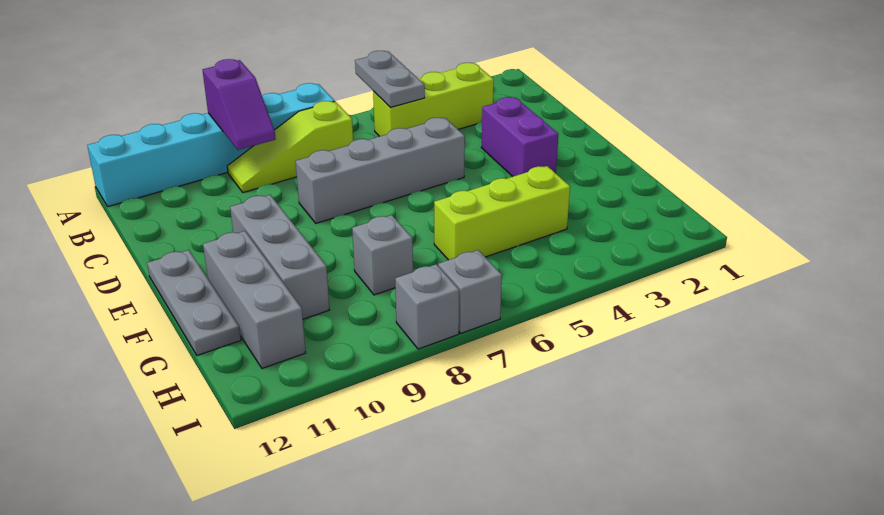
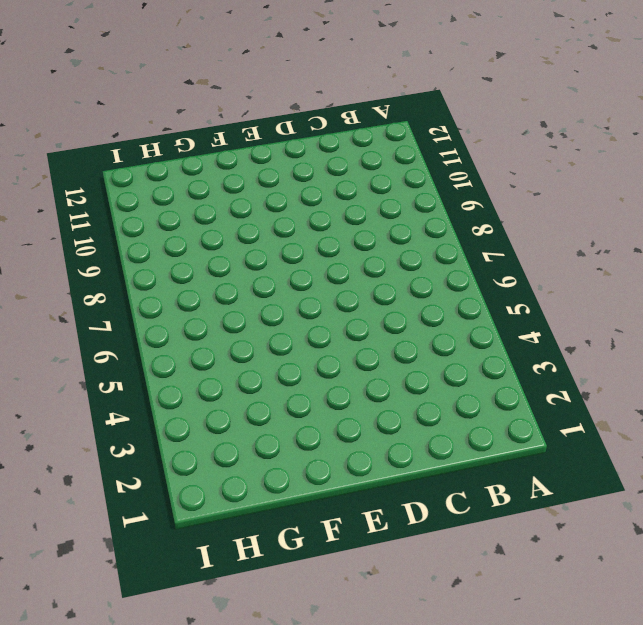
none -> cyan 1x6 brick [87,83,334,206]
none -> lime 1x3 brick [373,63,494,136]
none -> lime 1x3 slope [227,101,353,193]

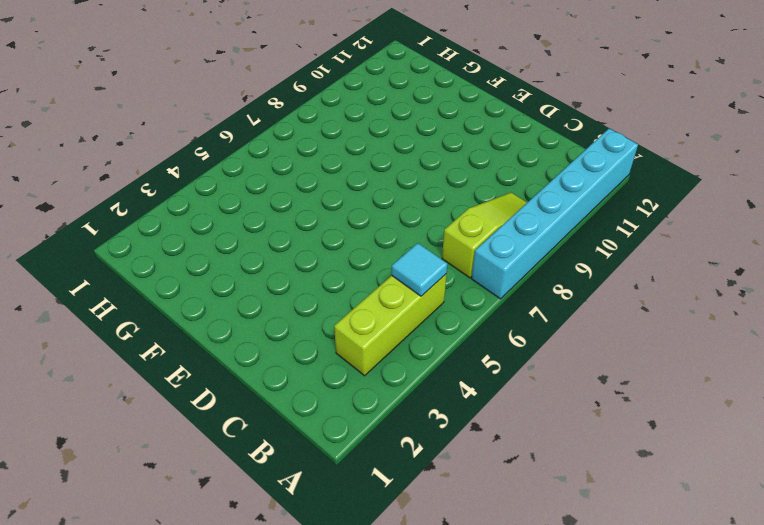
cyan 1x1 tile [392,243,447,296] -> grey 1x2 plate [355,51,425,108]
none -> purple 1x2 brick [481,97,558,177]
none -> grey 1x4 brick [296,118,465,223]
none -> grey 1x3 brick [230,195,330,319]

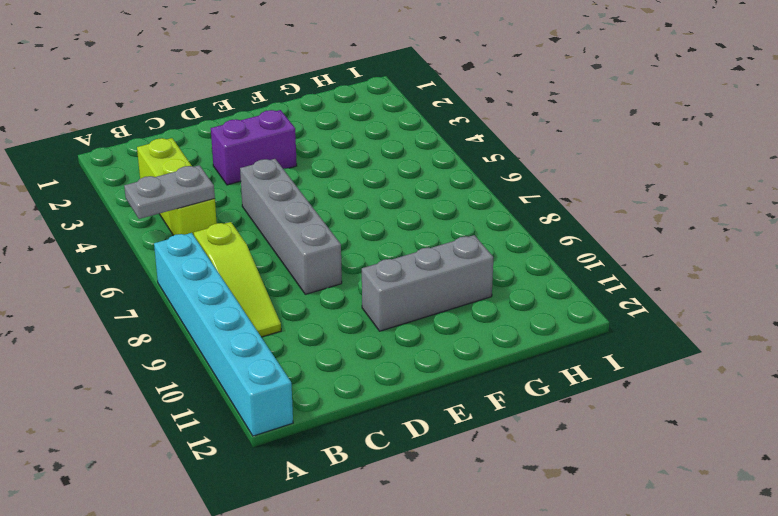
none -> grey 1x3 plate [147,250,241,355]
none -> grey 1x3 brick [203,231,306,368]
none -> lime 1x3 brick [434,166,570,260]

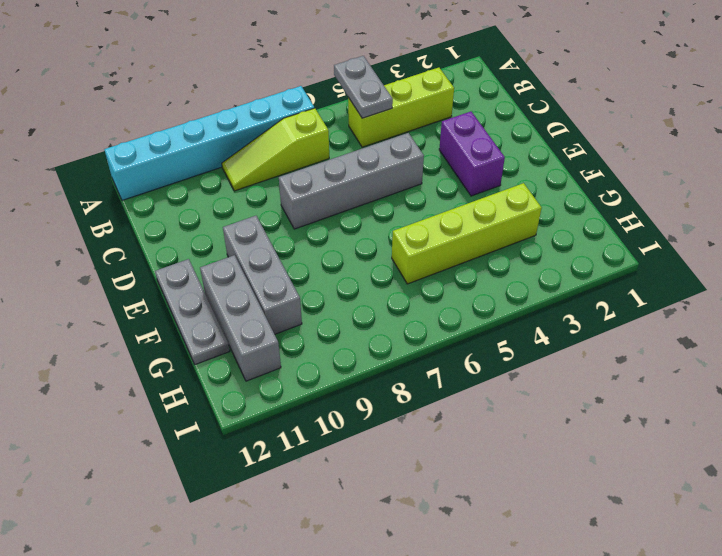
lime 1x4 brick [392,183,541,284] -> lime 1x3 brick [434,166,570,260]
none -> grey 1x1 brick [352,215,413,295]
none -> grey 1x1 brick [438,250,502,333]
none -> grey 1x1 brick [395,264,459,349]

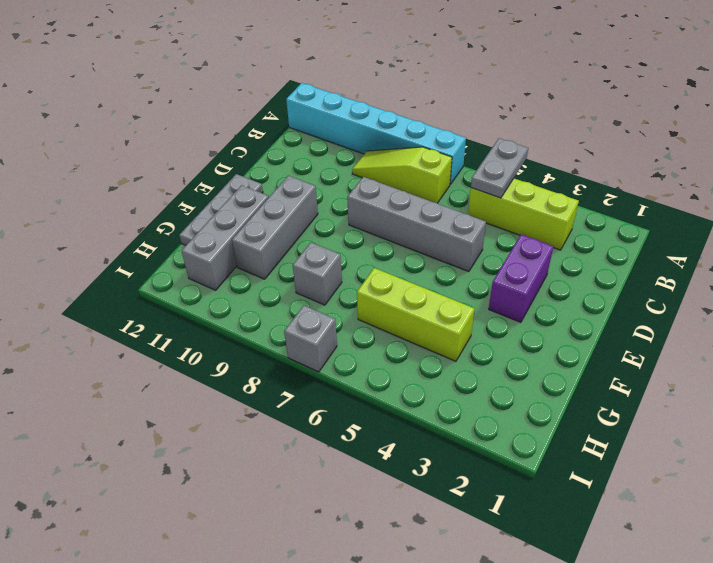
none -> grey 1x1 brick [395,264,459,349]
none -> purple 1x2 slope [203,59,276,150]

